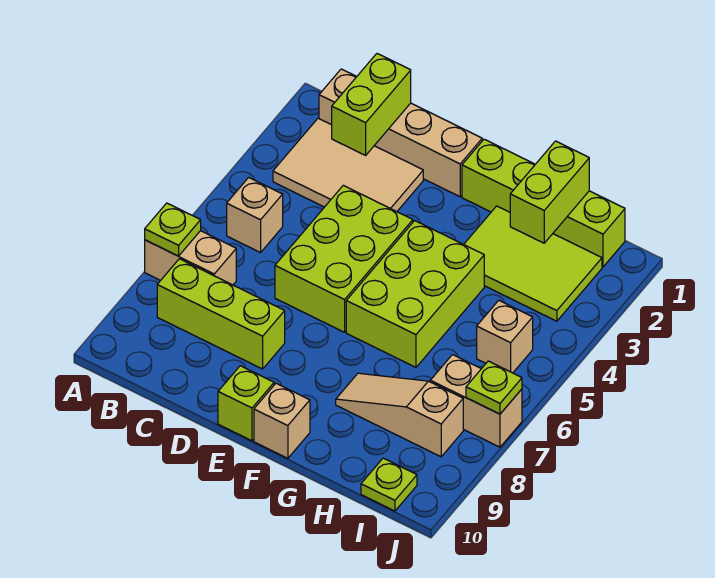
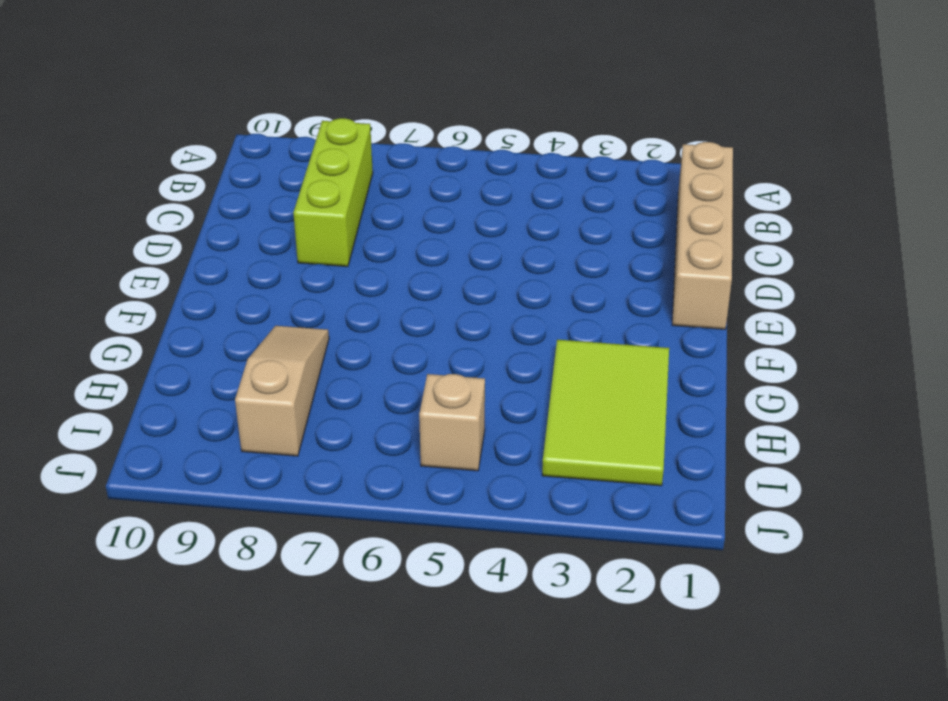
none -> tan 1x2 brick [145,231,236,285]
none -> tan 2x3 tile [273,118,423,212]
none -> tan 1x1 brick [227,178,283,253]

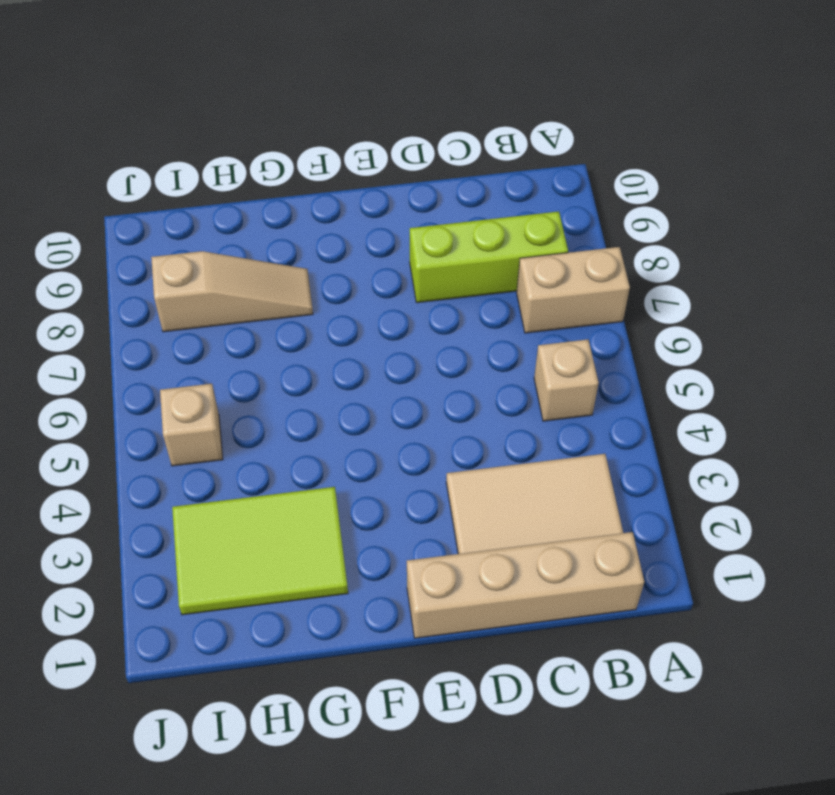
none -> lime 2x3 brick [275,185,413,332]
none -> lime 1x1 brick [218,366,274,441]
none -> lime 1x4 brick [462,139,625,267]

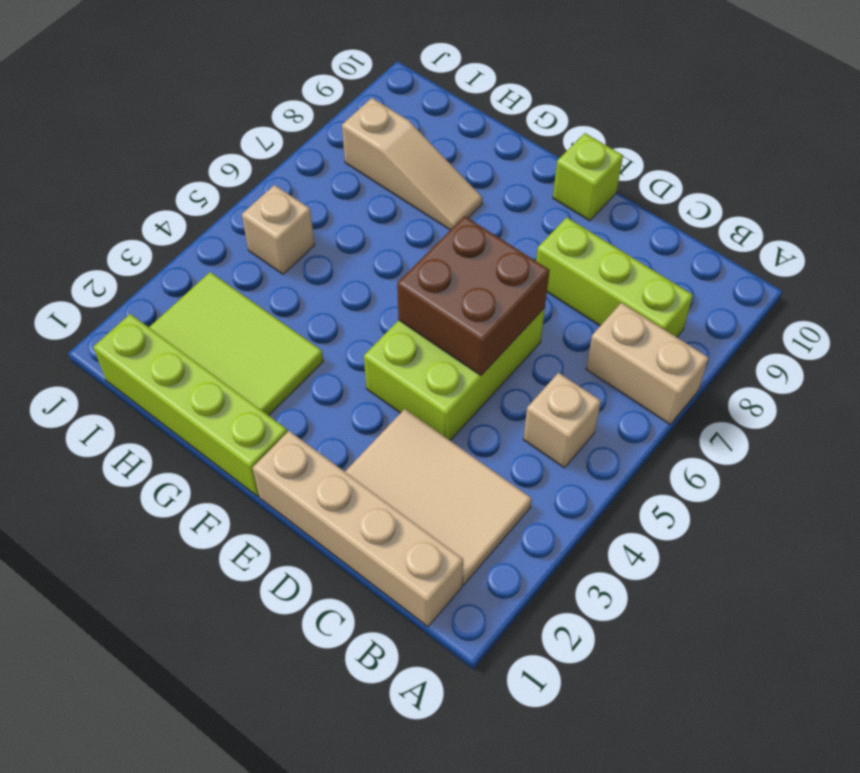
brown 2x2 brick [397,216,550,375] -> none
none -> lime 2x3 brick [346,221,484,367]
none -> tan 1x1 brick [254,383,310,458]
none -> tan 1x2 brick [430,355,522,447]

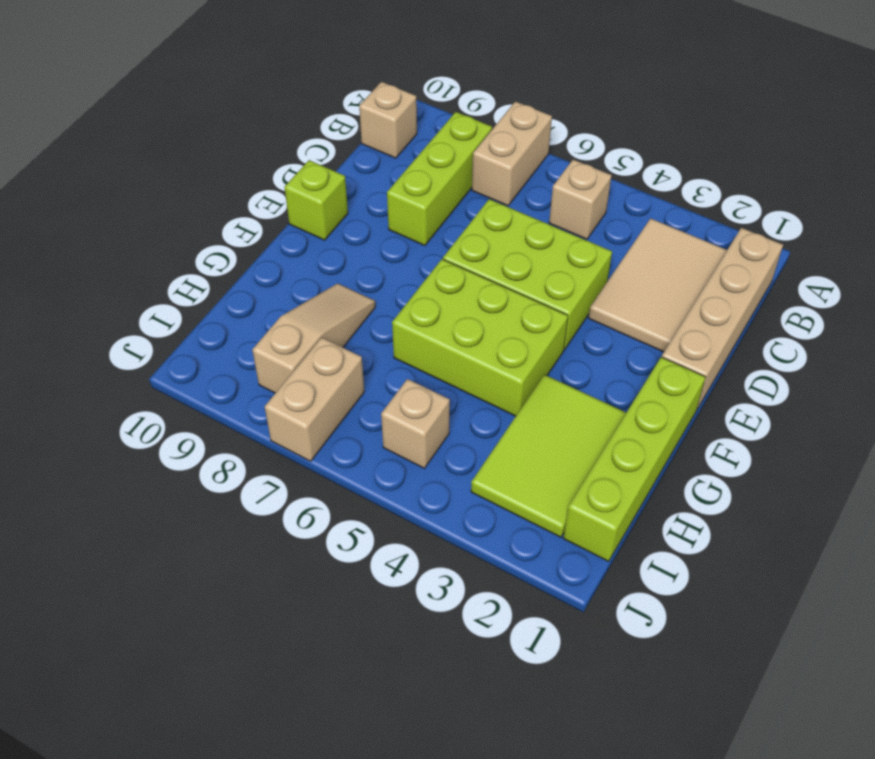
tan 1x1 brick [359,82,417,158] -> tan 1x1 brick moved to [254,383,310,458]
none -> lime 1x1 plate [361,458,417,511]
none -> lime 1x1 plate [145,203,201,256]
none -> lime 1x2 brick [332,54,411,155]

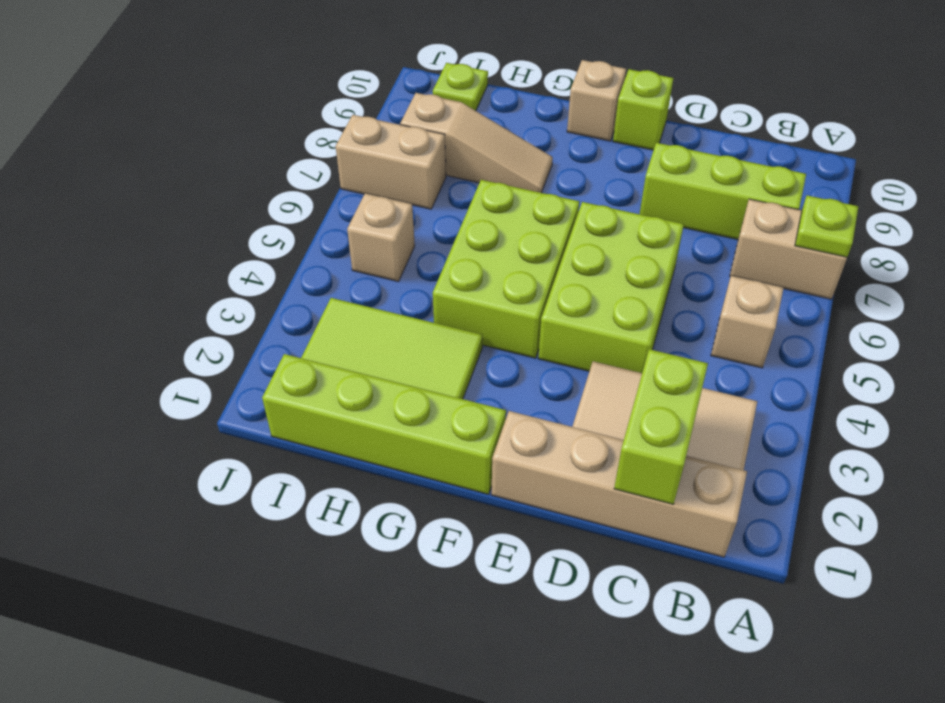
none -> lime 1x2 brick [510,141,589,243]
none -> lime 1x1 plate [466,361,522,414]

